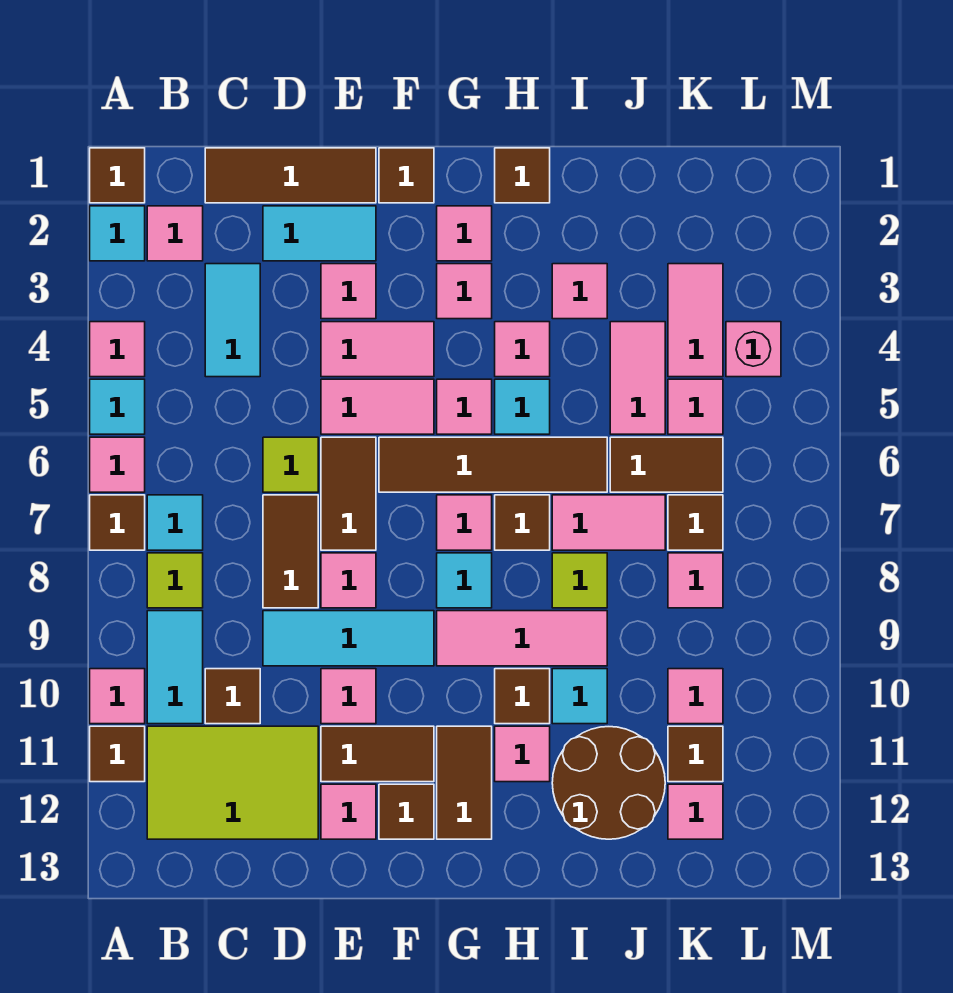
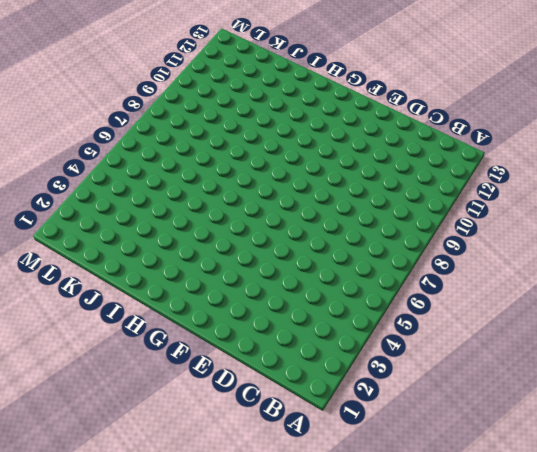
none -> brown 1x1 tile [90,148,145,203]
none -> cyan 1x1 tile [90,206,145,261]
none -> pink 1x1 tile [90,322,145,377]
none -> cyan 1x1 tile [90,379,145,434]

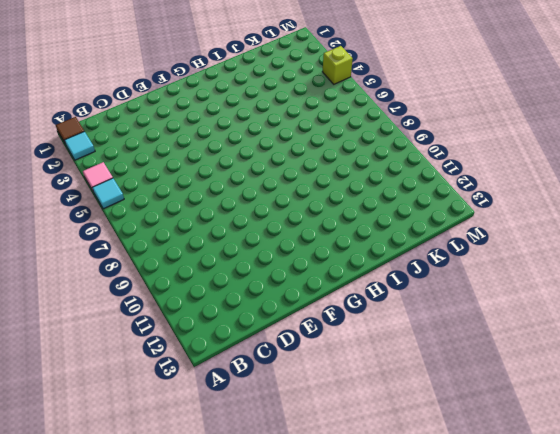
lime 1x1 brick [322,46,353,84] -> none
none -> pink 1x1 tile [90,437,145,492]
none -> brown 1x1 tile [90,495,145,550]
none -> pink 1x1 tile [90,669,145,724]
none -> brown 1x1 tile [90,726,145,782]

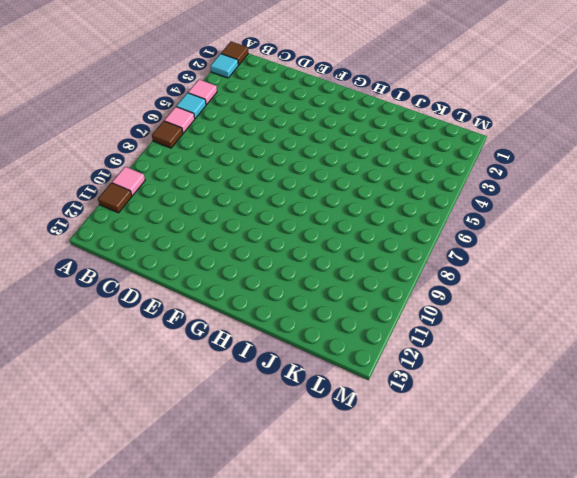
none -> pink 1x1 tile [147,206,203,261]
none -> cyan 1x1 tile [147,495,203,550]
none -> lime 1x1 tile [147,553,203,608]
none -> cyan 1x2 tile [147,611,203,724]

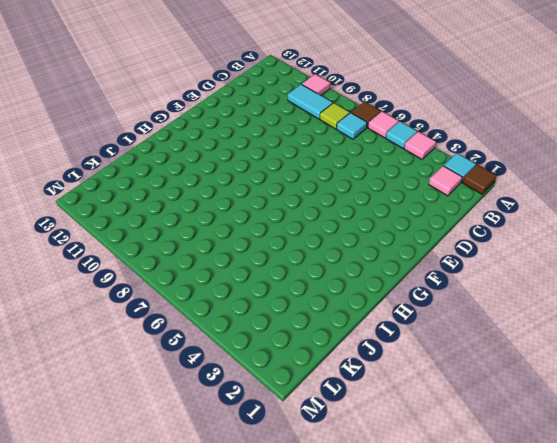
none -> brown 1x1 tile [90,726,145,782]
none -> lime 2x3 tile [147,726,318,839]
none -> brown 1x3 tile [205,148,376,203]
none -> cyan 1x2 tile [205,264,260,377]

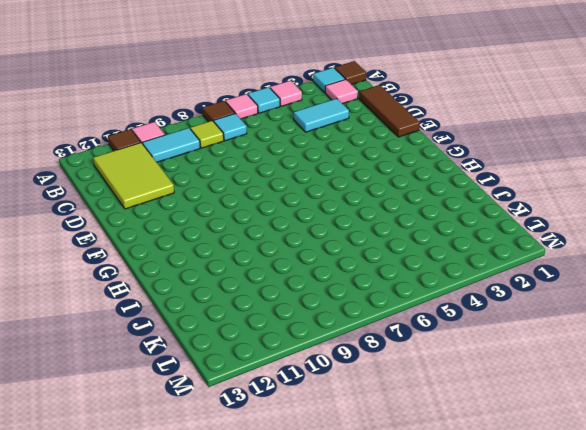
none -> brown 1x1 tile [205,669,260,724]
none -> cyan 1x2 tile [263,206,376,261]
none -> lime 1x1 tile [263,437,318,492]
none -> brown 1x2 tile [263,495,318,608]

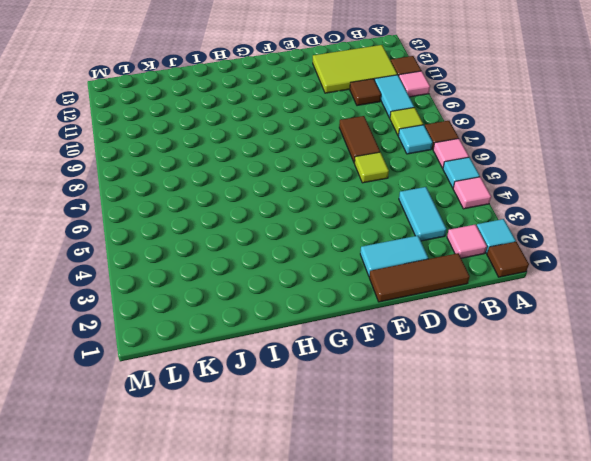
none -> cyan 1x3 tile [263,611,434,666]
none -> pink 1x1 tile [321,264,376,319]
none -> pink 1x2 tile [321,322,434,377]
none -> pink 1x2 tile [321,379,434,434]

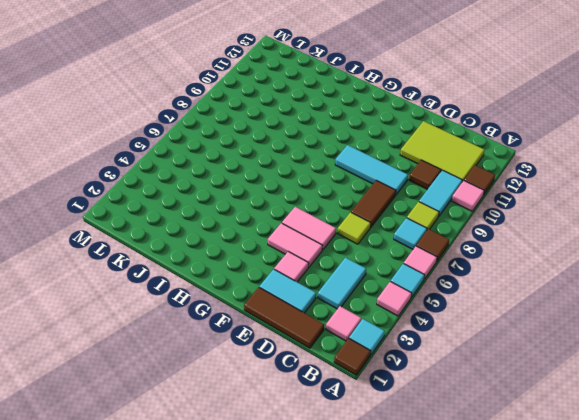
none -> brown 1x2 tile [321,437,376,550]
none -> pink 1x1 tile [321,553,376,608]
none -> pink 1x1 tile [321,669,376,724]
none -> brown 1x2 tile [321,726,434,782]

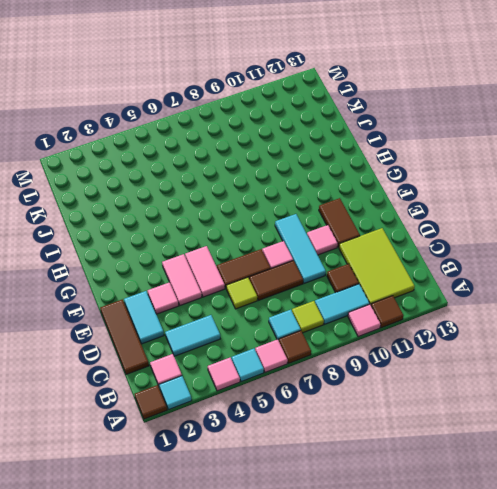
none -> pink 1x1 tile [321,784,376,839]
none -> brown 1x1 tile [379,148,434,203]
none -> brown 1x4 tile [379,437,607,492]
none -> brown 1x1 tile [379,784,434,839]

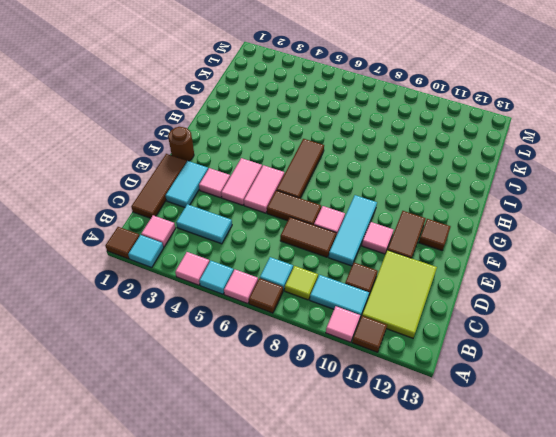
brown 1x1 round brick [168,127,194,161] -> brown 1x1 tile [379,148,434,203]
brown 1x3 tile [277,139,324,198] -> brown 1x4 tile [379,437,607,492]
none -> lime 1x1 tile [263,437,318,492]
none -> pink 1x1 tile [321,784,376,839]
none -> pink 1x1 tile [437,206,492,261]
none -> pink 1x1 tile [437,264,492,319]

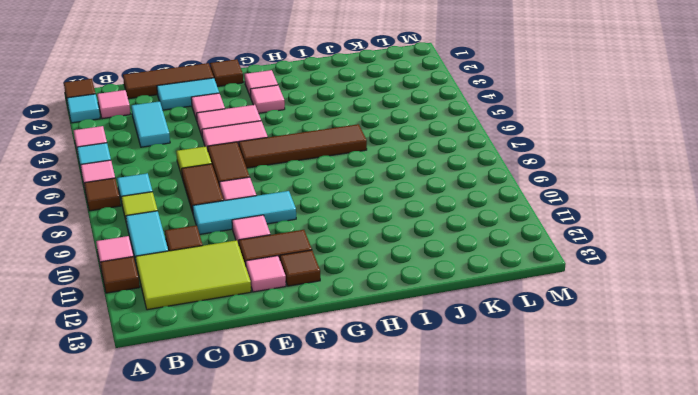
none -> pink 1x1 tile [437,379,492,434]
none -> pink 1x1 tile [437,495,492,550]
none -> cyan 1x1 tile [437,553,492,608]
none -> pink 1x3 tile [437,611,607,666]

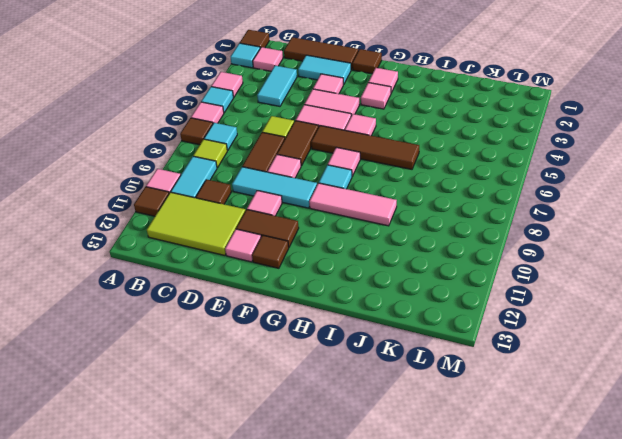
none -> brown 1x2 tile [437,726,492,839]
none -> brown 1x1 tile [495,148,550,203]
none -> pink 1x1 tile [495,322,550,377]
none -> cyan 1x1 tile [495,379,550,434]

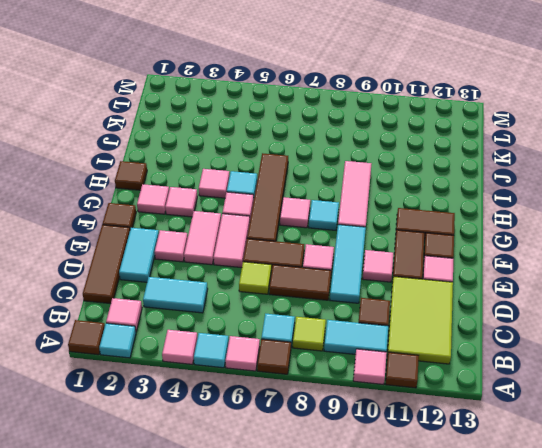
none -> brown 1x1 tile [495,495,550,550]
none -> brown 1x1 tile [495,669,550,724]
none -> pink 1x1 tile [495,726,550,782]
none -> pink 1x1 tile [552,264,607,319]

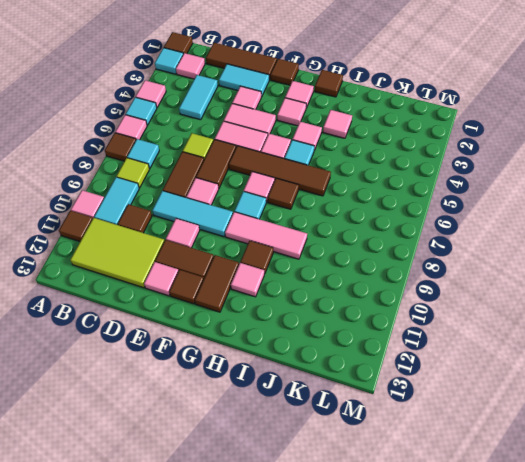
none -> pink 1x2 tile [552,495,665,550]
none -> lime 1x1 tile [552,553,607,608]
none -> cyan 1x1 tile [552,669,607,724]
none -> brown 2x2 round brick [552,727,665,839]

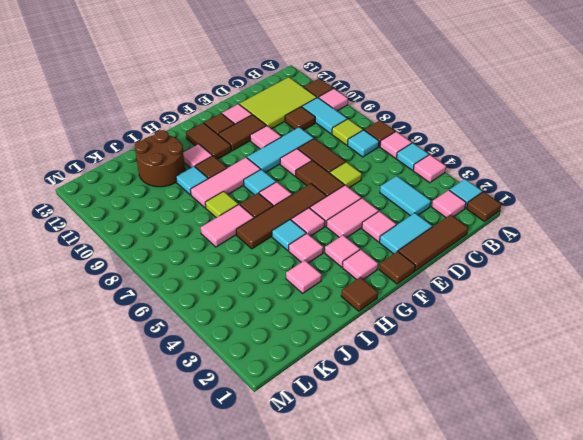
none -> pink 1x2 tile [610,322,665,434]
none -> brown 1x2 tile [610,437,723,492]
none -> pink 1x2 tile [668,264,723,377]
none -> pink 1x1 tile [668,379,723,434]

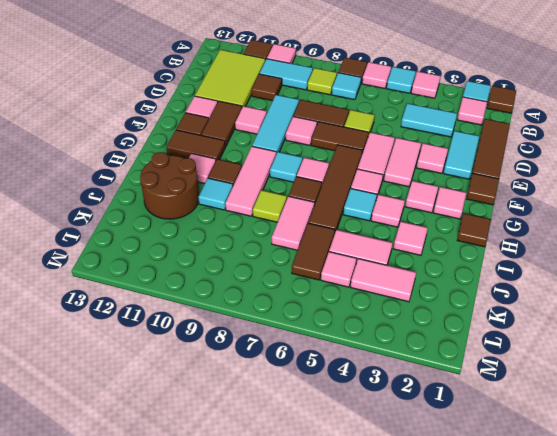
none -> brown 1x1 tile [668,495,723,550]
none -> pink 1x1 tile [668,553,723,608]
none -> pink 1x1 tile [668,669,723,724]
none -> brown 1x1 tile [668,726,723,782]

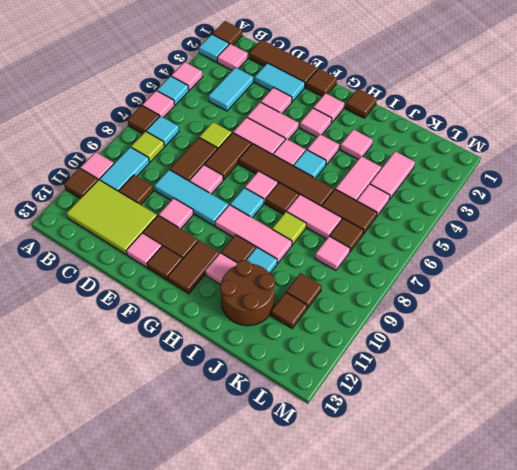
brown 1x1 tile [286,273,322,309] -> pink 1x1 tile [668,669,723,724]
none -> pink 1x1 tile [668,784,723,839]
none -> pink 1x1 brick [726,322,781,377]

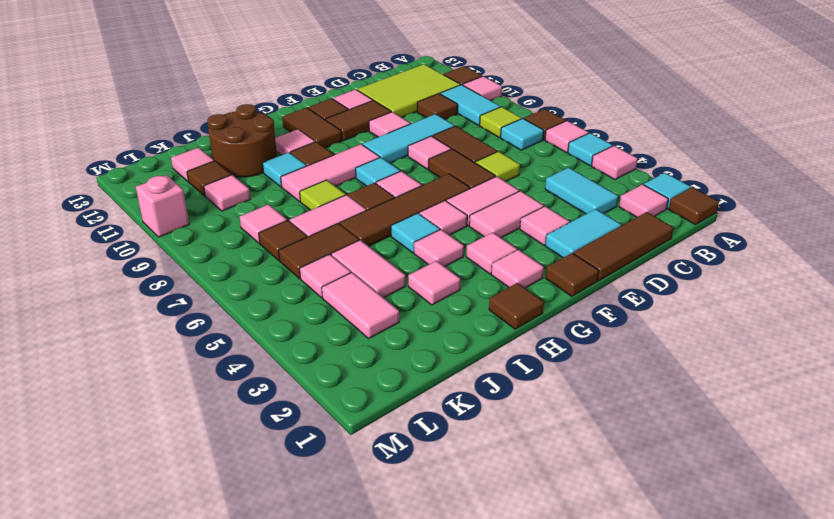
pink 1x1 brick [136,175,189,237] -> pink 1x1 brick moved to [726,322,781,377]

